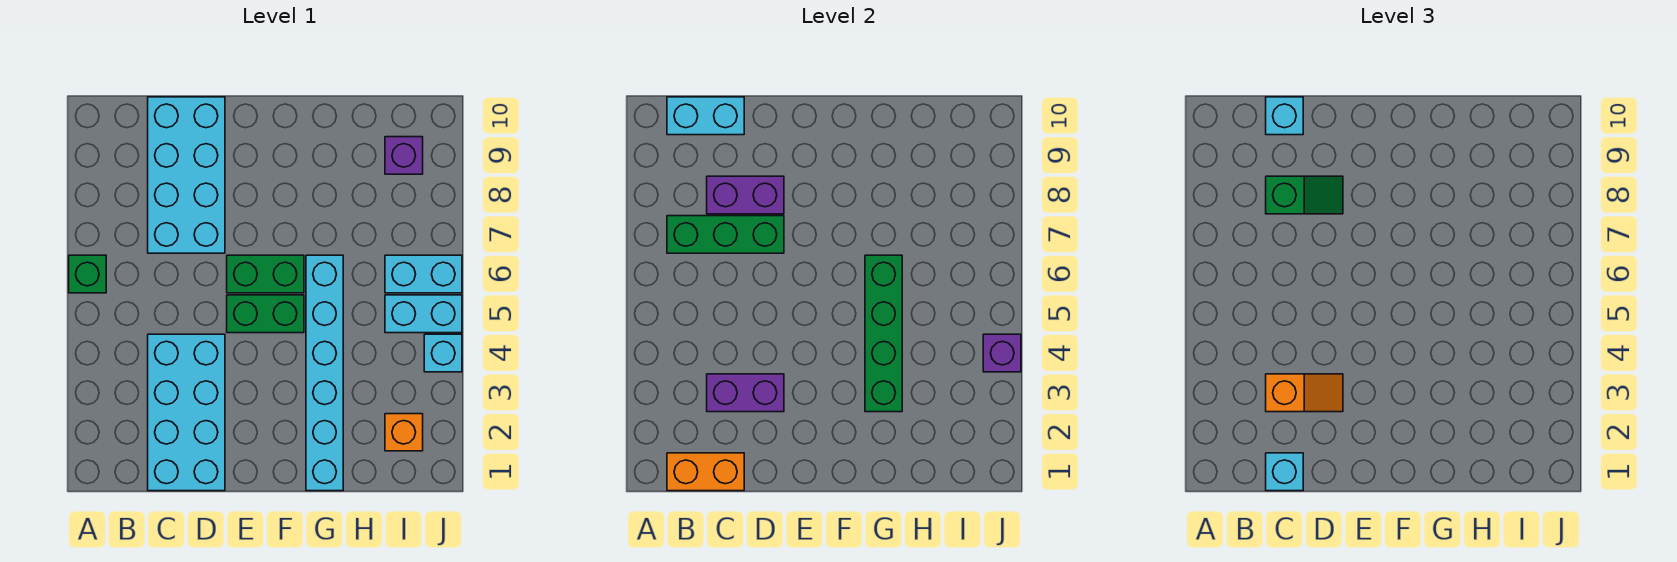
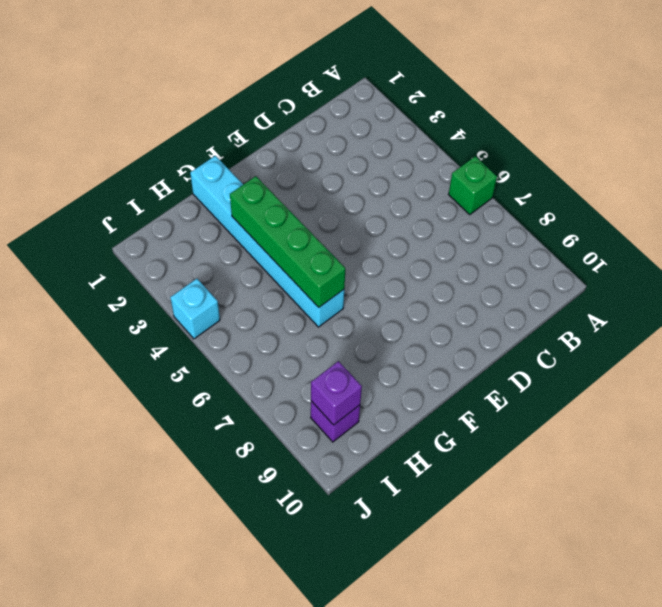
purple 1x1 brick [311,361,362,425] -> purple 1x1 brick moved to [983,334,1021,372]
none -> cyan 2x4 brick [148,334,225,491]
none -> cyan 2x4 brick [148,97,225,253]
none -> green 1x2 brick [227,295,304,333]

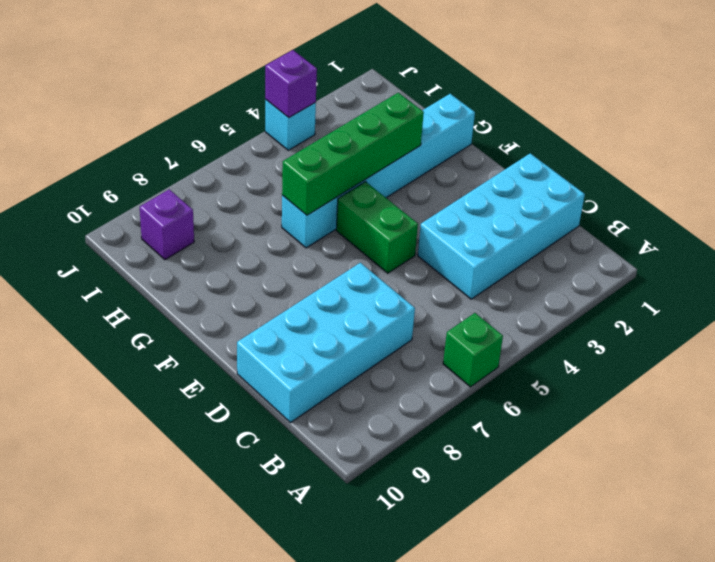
none -> green 1x2 brick [227,255,304,293]
none -> orange 1x1 brick [385,414,423,451]
none -> cyan 1x2 brick [385,295,462,333]

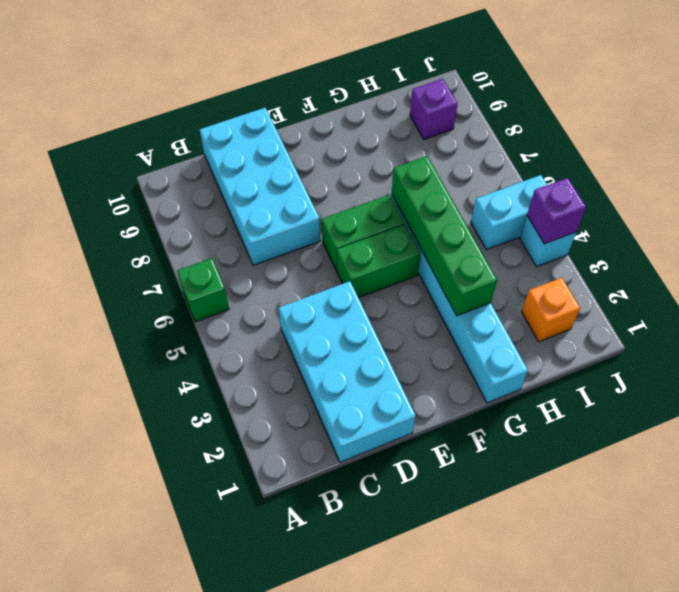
none -> cyan 1x2 brick [385,255,462,293]
none -> orange 1x2 brick [667,453,744,491]
none -> green 1x3 brick [667,216,784,253]

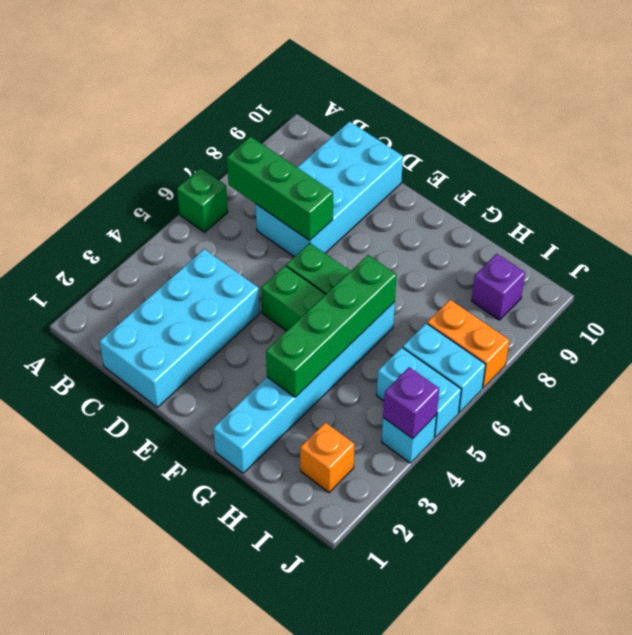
orange 1x2 brick [427,300,509,388] -> orange 1x2 brick moved to [667,453,744,491]
none -> cyan 1x2 brick [667,97,744,135]
none -> purple 1x2 brick [707,374,784,412]
none -> purple 1x2 brick [707,176,784,214]

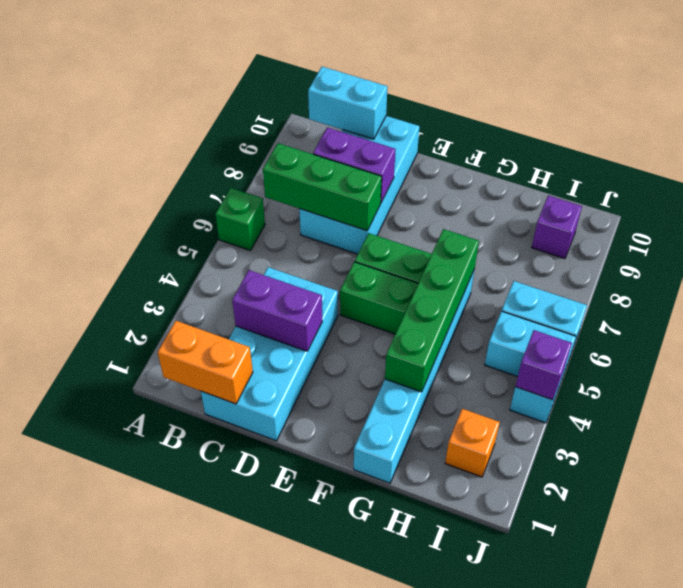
none -> cyan 1x1 brick [1266,453,1303,491]
none -> orange 1x2 slope [1266,374,1343,412]
none -> green 1x2 slope [1266,176,1343,214]

